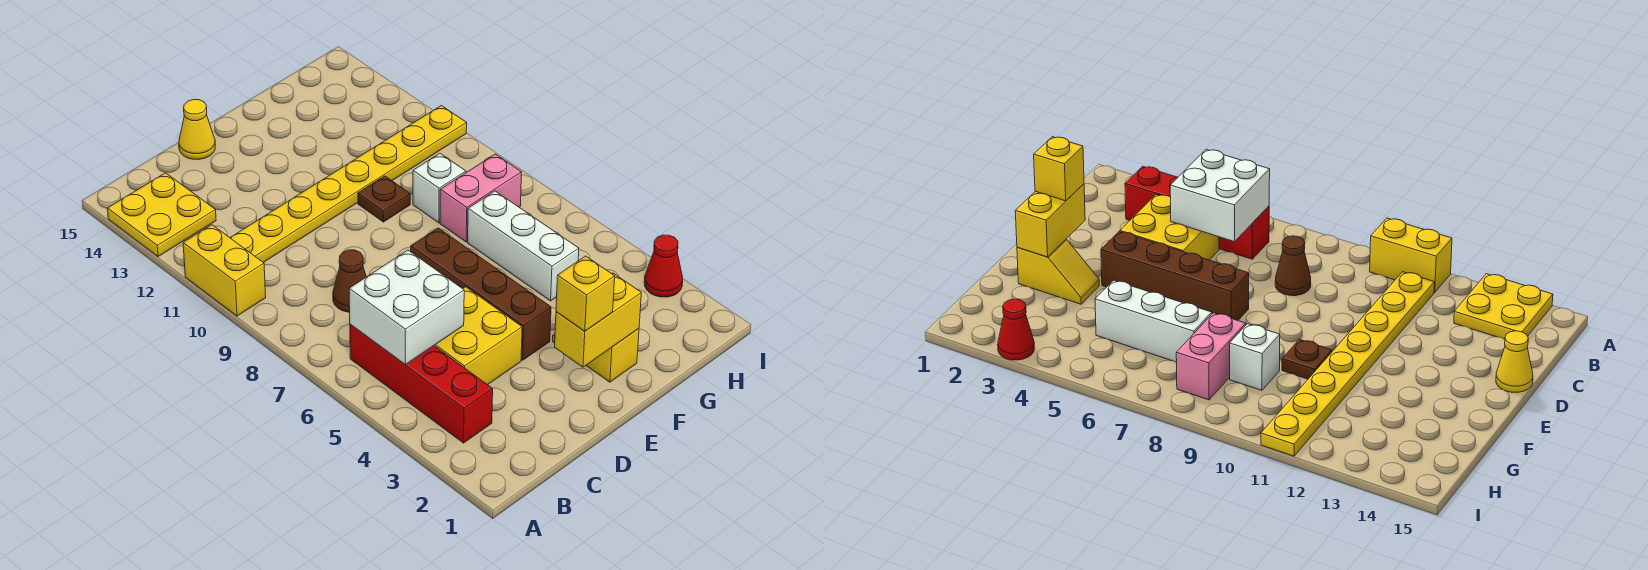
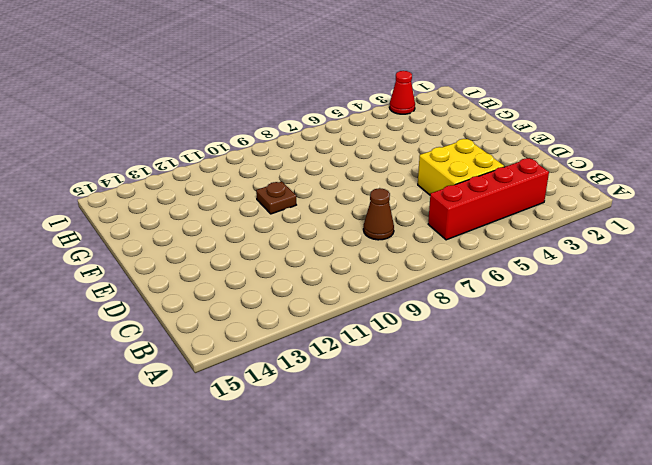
none -> yellow 1x2 brick [183,225,266,316]
none -> yellow 2x2 plate [107,173,216,257]
none -> yellow 1x8 plate [230,106,467,262]

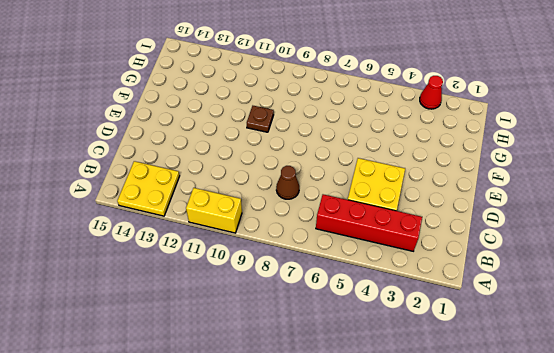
none -> yellow 1x8 plate [230,106,467,262]
none -> yellow 1x1 cone [179,100,215,160]
none -> brown 1x4 brick [411,228,551,360]

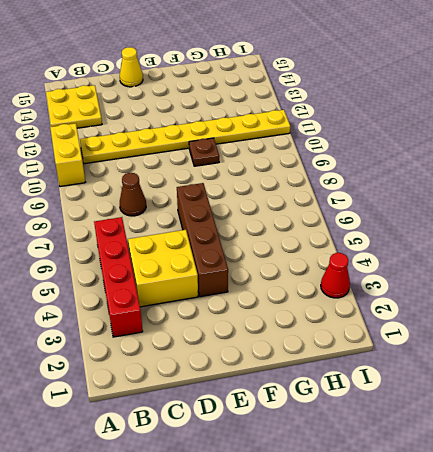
none -> yellow 1x2 slope [553,329,639,382]
none -> white 1x3 brick [468,191,579,301]
none -> pink 1x2 brick [440,154,522,242]

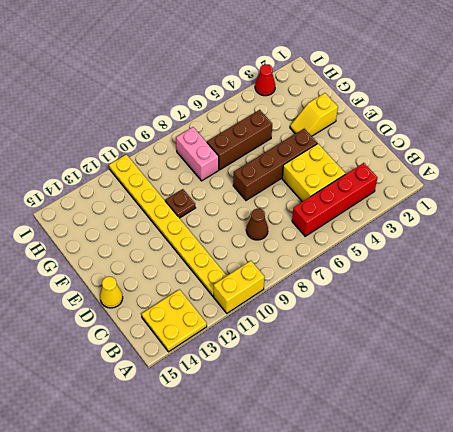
brown 1x3 brick [207,110,272,170] -> white 1x3 brick [468,191,579,301]
none -> white 1x1 brick [413,153,466,223]
none -> white 2x2 brick [349,250,464,365]
none -> yellow 1x2 brick [555,273,641,367]

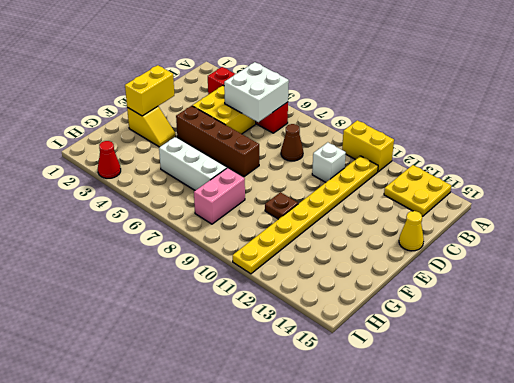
white 1x1 brick [312,142,346,183] -> white 1x1 brick moved to [413,153,466,223]
none -> yellow 1x1 brick [556,256,615,331]

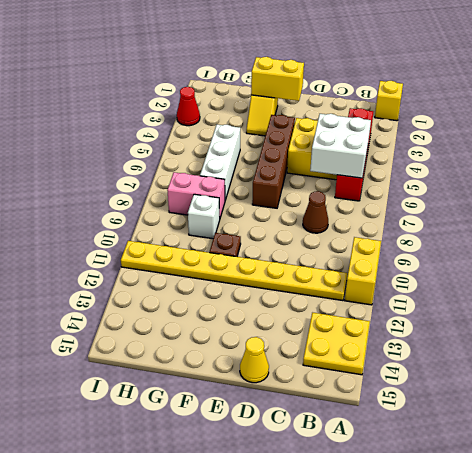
yellow 1x1 brick [375,81,403,121] -> yellow 1x1 brick moved to [556,256,615,331]

